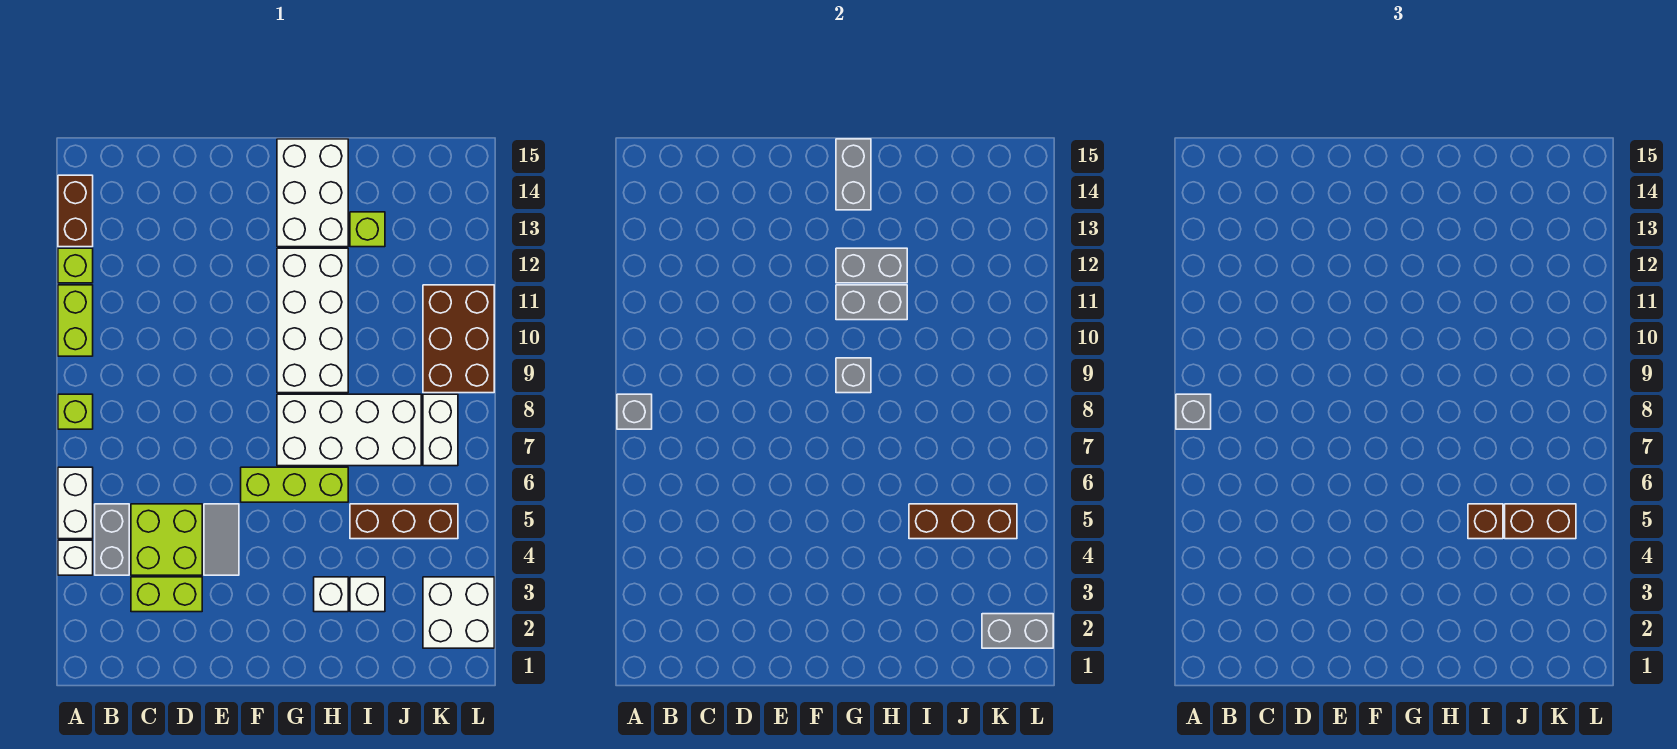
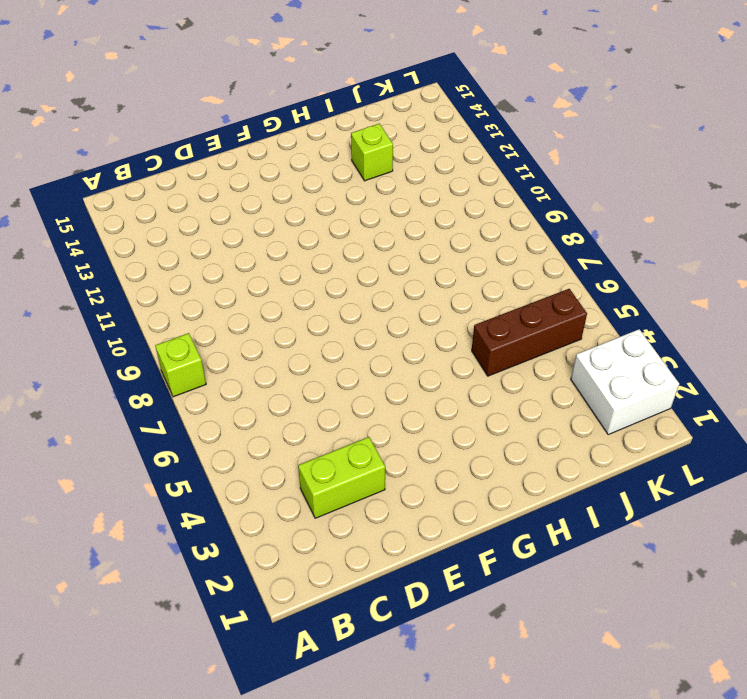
none -> white 1x1 brick [58,540,93,575]
none -> white 1x2 brick [58,467,93,539]
none -> lime 1x2 brick [58,285,93,356]
none -> lime 1x1 brick [58,248,93,283]

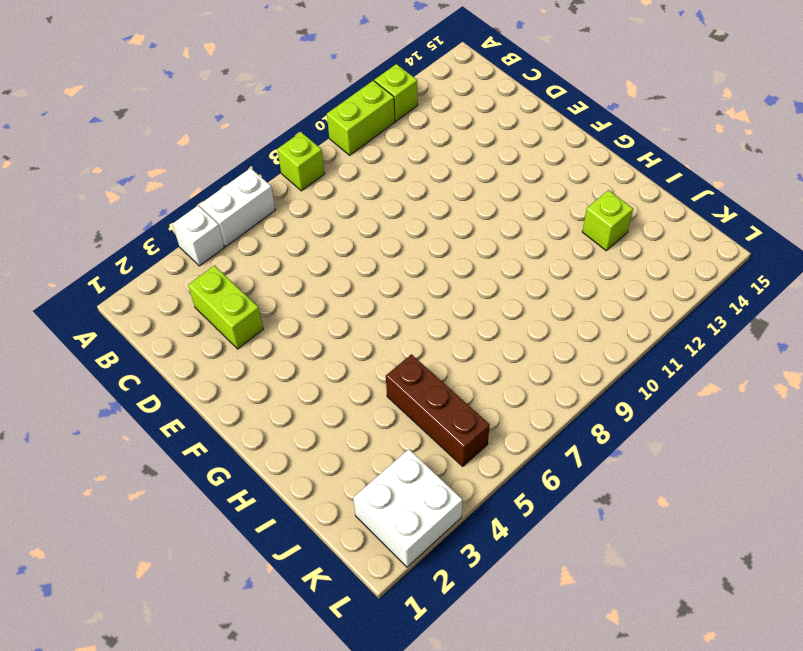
none -> brown 1x2 brick [58,175,93,247]
none -> grey 1x2 brick [95,504,129,575]
none -> lime 2x2 brick [131,504,202,575]
none -> grey 1x2 tile [204,504,239,575]

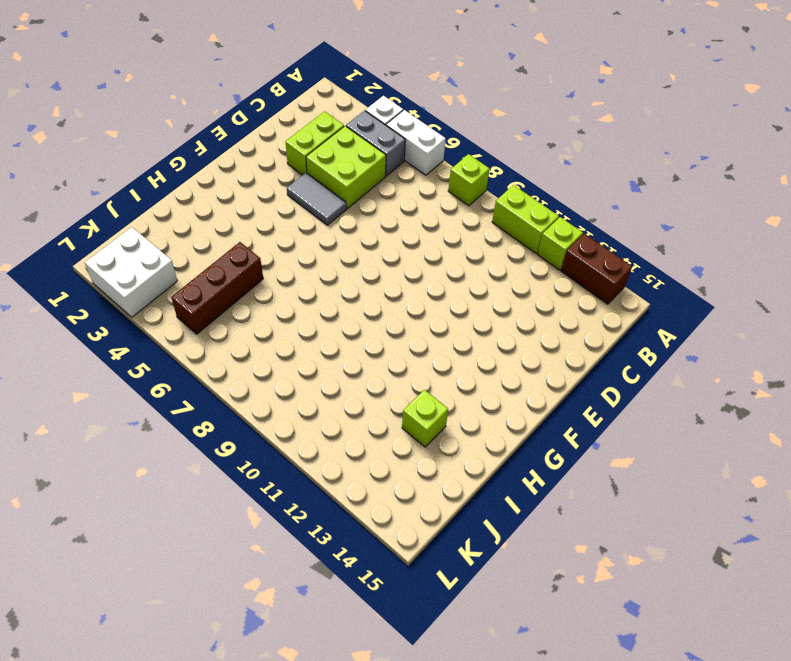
none -> lime 1x3 brick [241,467,348,502]
none -> white 2x4 brick [277,394,421,466]
none -> white 2x4 brick [277,248,348,393]
none -> white 2x3 brick [277,139,348,247]

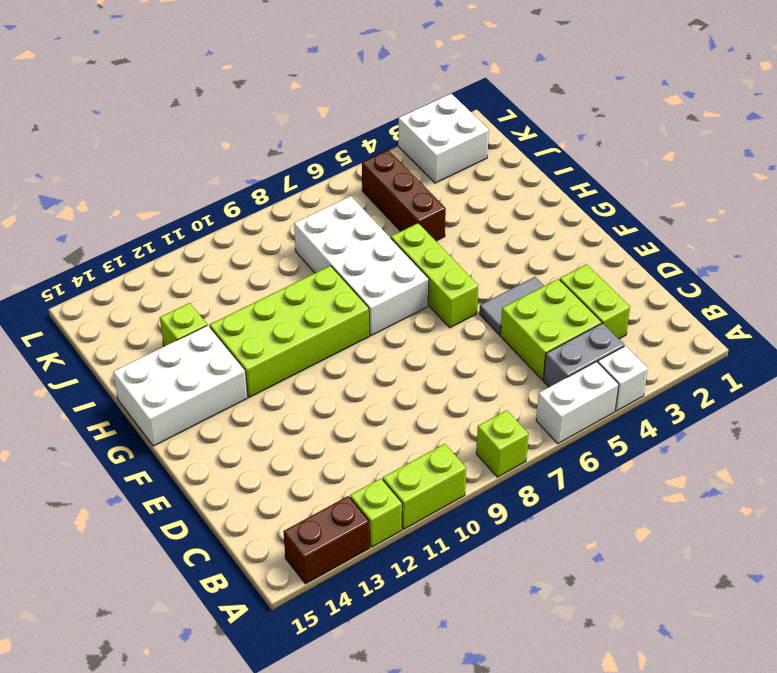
lime 2x4 brick [210,266,369,397] -> white 2x4 brick [277,248,348,393]
none -> white 1x1 brick [314,577,348,612]
none -> white 1x1 brick [350,577,385,612]
none -> white 1x2 brick [423,394,458,466]
none -> brown 2x3 brick [423,285,494,393]

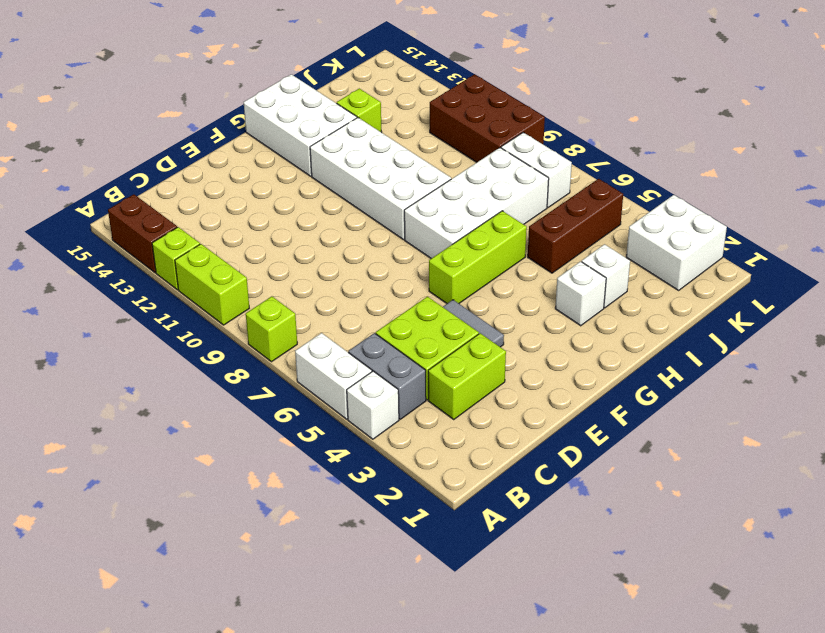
none -> grey 1x1 brick [617,394,652,429]
none -> grey 1x1 brick [836,358,871,393]
none -> grey 1x2 brick [836,285,907,320]
none -> grey 1x2 brick [836,248,907,283]

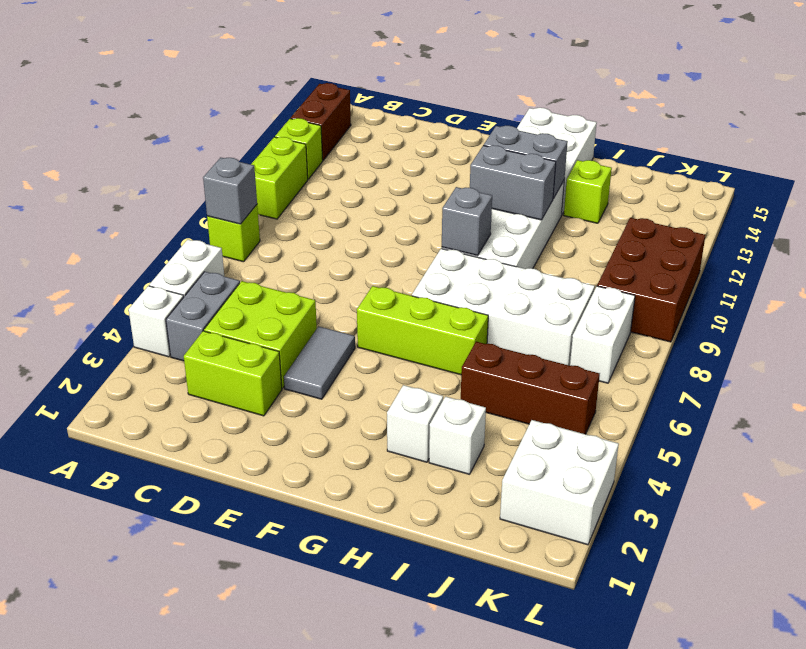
none -> grey 1x2 brick [836,139,871,210]
none -> brown 1x3 brick [909,504,1017,539]
none -> grey 1x2 brick [982,614,1053,648]
none -> grey 1x1 brick [1176,394,1211,429]

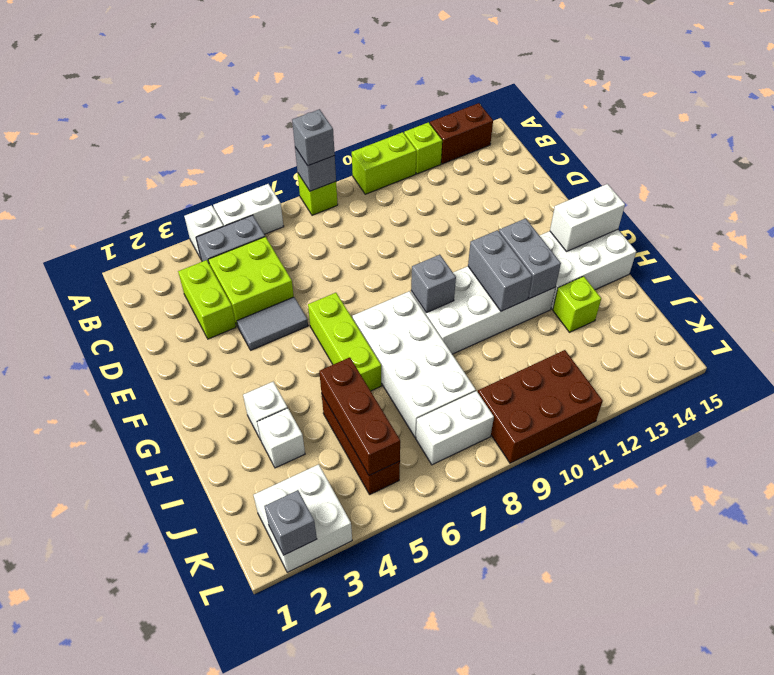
white 1x2 brick [550,184,625,251] -> grey 1x2 brick [836,139,871,210]
grey 1x1 brick [264,490,317,555] -> grey 1x2 brick [982,614,1053,648]
none -> brown 1x1 brick [1468,504,1503,539]
none -> brown 1x2 brick [1505,504,1576,539]

